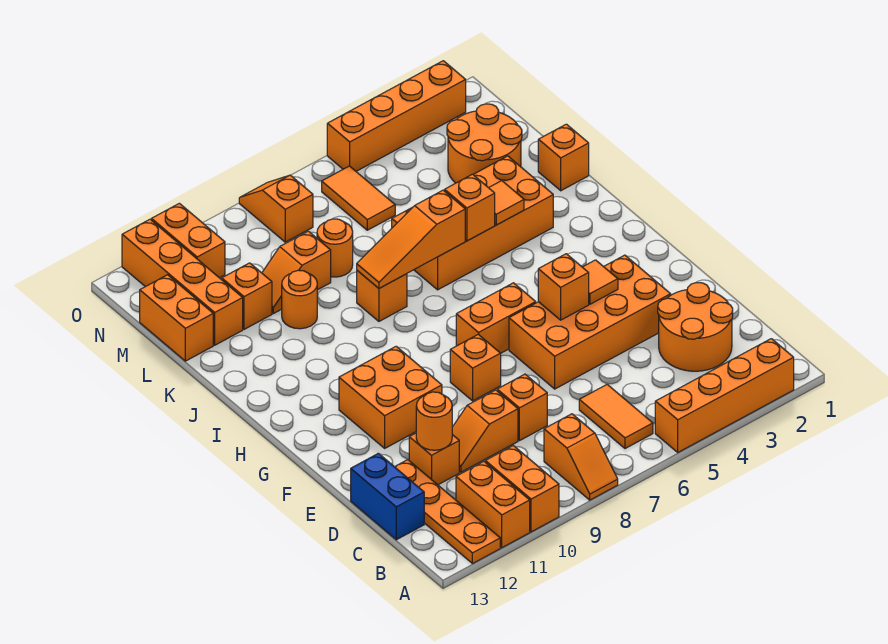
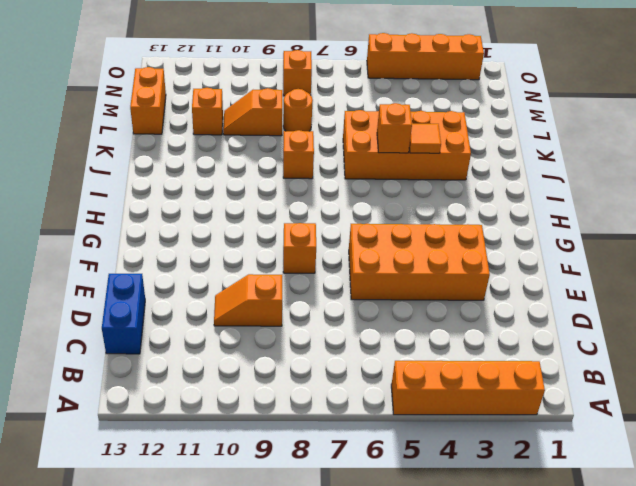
none -> orange 1x2 slope [544,414,618,500]
none -> orange 1x2 brick [485,446,559,532]
none -> orange 1x2 brick [456,462,530,548]
none -> orange 1x4 plate [395,460,500,564]

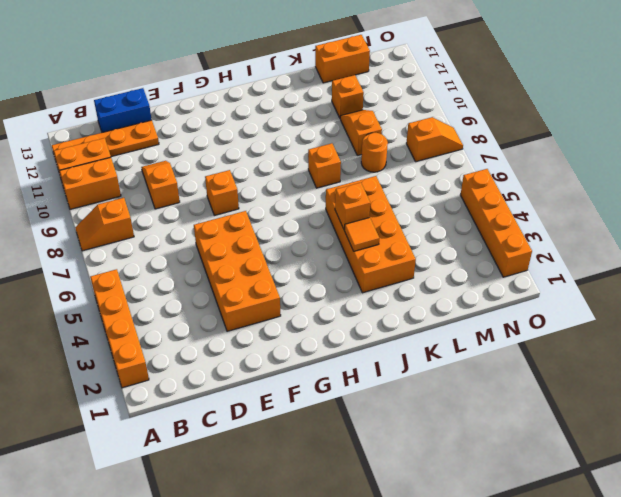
none -> orange 1x2 tile [579,385,653,449]
none -> orange 2x2 round brick [658,283,733,371]
none -> orange 1x1 brick [497,374,547,441]
none -> orange 1x1 brick [409,433,459,485]

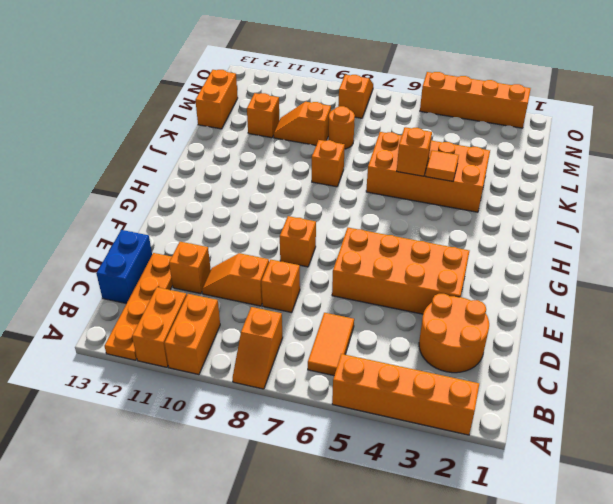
none -> orange 2x2 brick [339,346,442,448]
none -> orange 1x2 brick [456,283,536,353]
none -> orange 1x1 brick [538,124,589,191]
none -> orange 1x1 round brick [282,270,317,329]

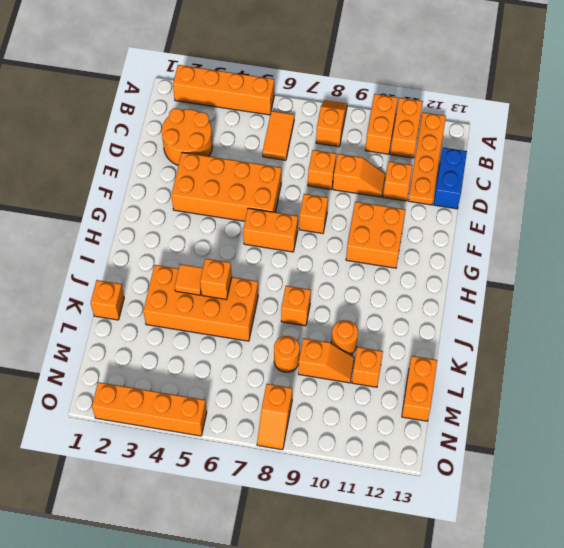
none -> orange 2x2 round brick [447,104,522,183]
none -> orange 1x4 brick [122,219,243,345]
none -> orange 1x2 tile [322,166,395,230]
none -> orange 1x2 brick [151,203,225,278]

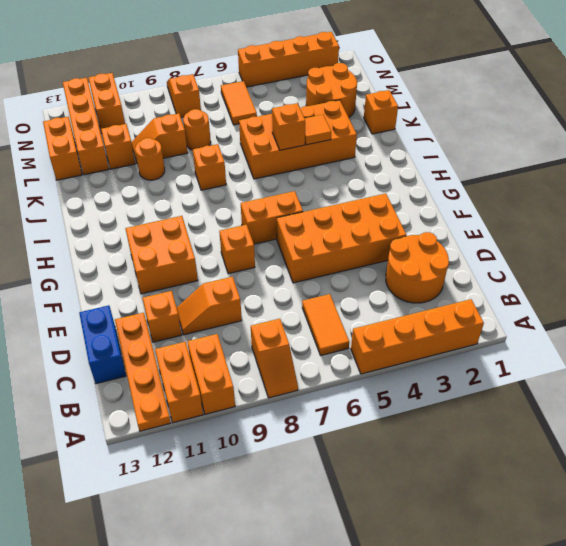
none -> orange 1x1 brick [497,374,547,441]
none -> orange 1x1 round brick [416,392,452,450]
none -> orange 1x1 tile [583,260,618,304]
none -> orange 1x1 brick [538,254,589,320]

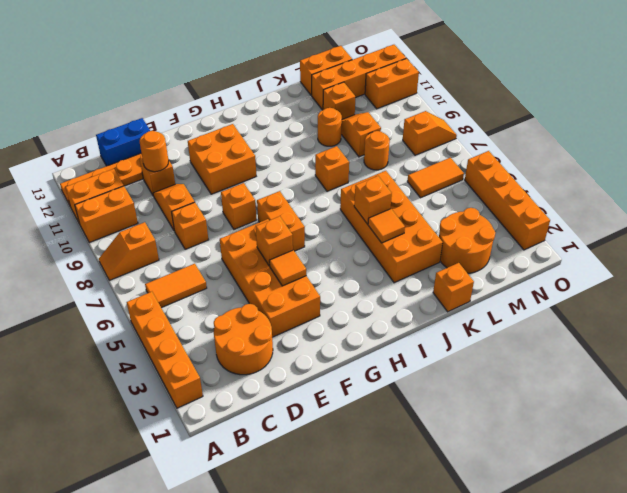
none -> orange 1x3 slope [357,190,465,288]

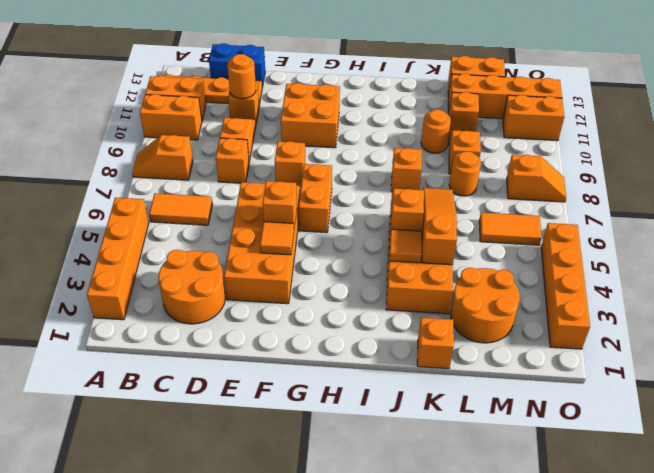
orange 1x3 slope [422,188,457,265] -> orange 1x3 slope moved to [357,190,465,288]

